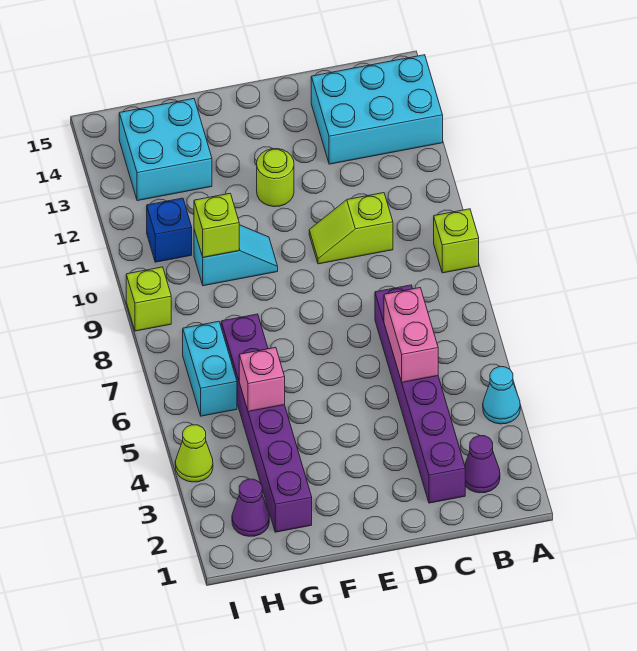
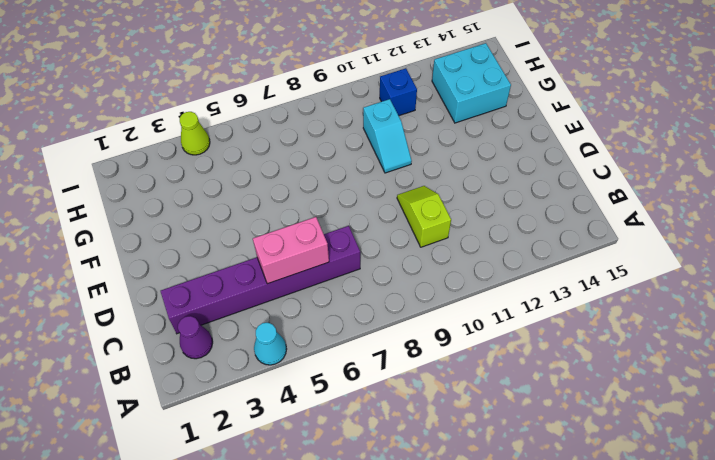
none -> lime 1x1 brick [434,209,479,273]
none -> cyan 2x3 brick [311,55,443,164]
none -> lime 1x1 round brick [257,149,294,207]

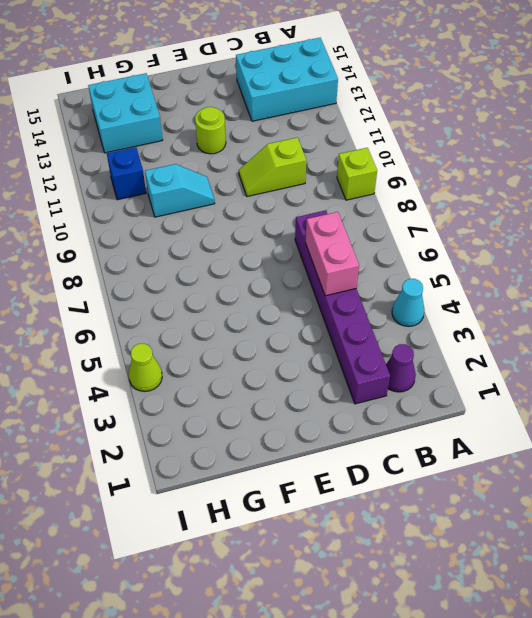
none -> purple 1x6 brick [221,314,312,532]
none -> purple 1x1 cone [232,479,269,536]
none -> cyan 1x2 brick [183,321,237,416]

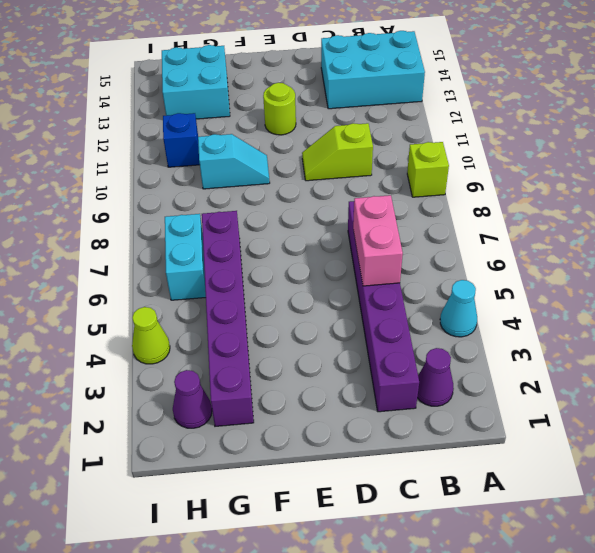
none -> lime 1x1 brick [126,267,171,331]
none -> pink 1x1 brick [239,347,285,412]
none -> lime 1x1 brick [194,194,239,257]

